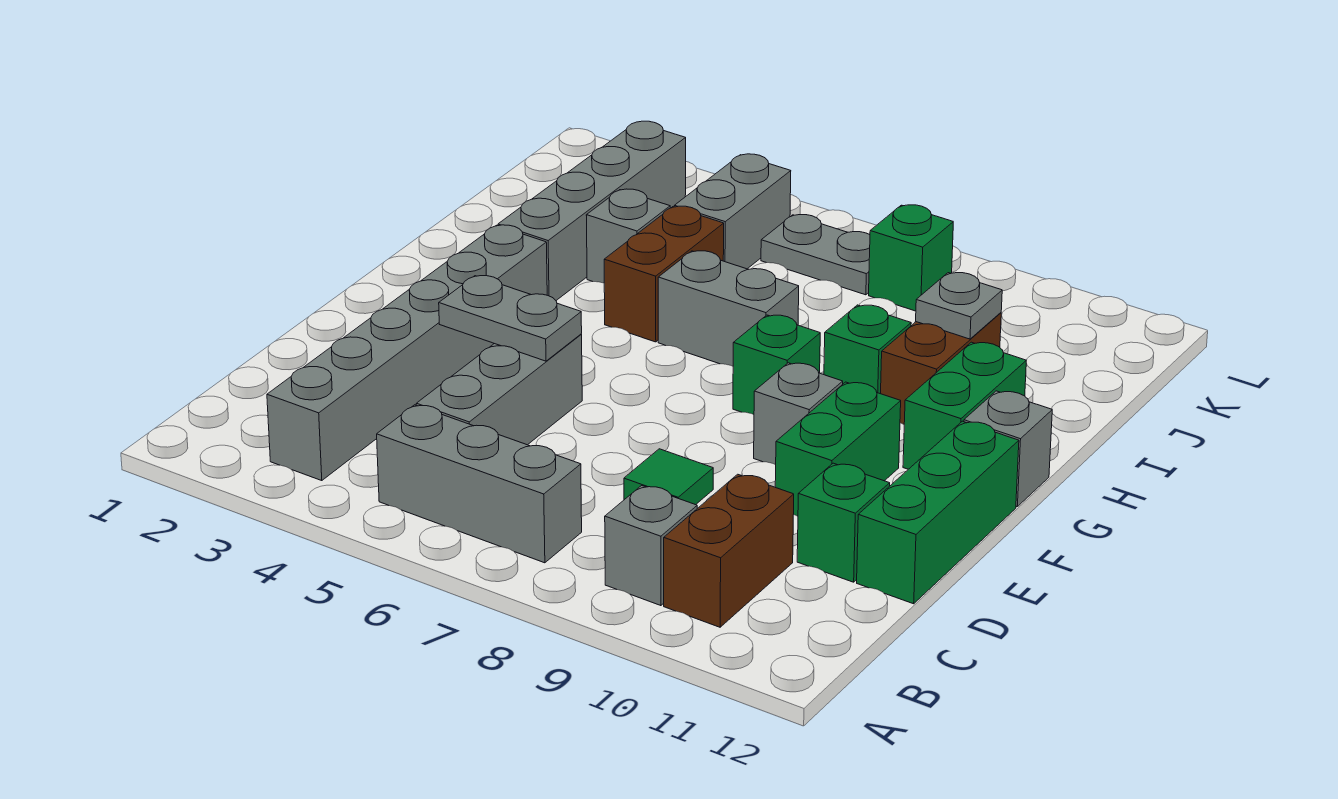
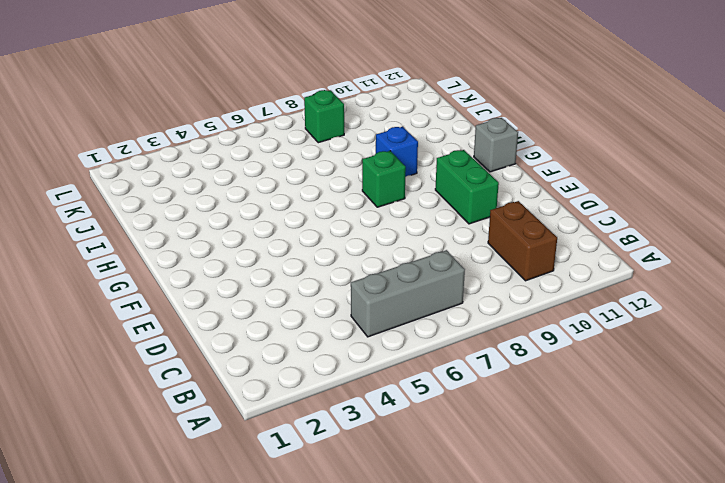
blue 1x1 brick [376,127,418,177] -> green 1x1 brick [824,305,911,394]
none -> grey 1x6 brick [267,225,547,481]
none -> grey 1x1 brick [605,486,697,606]
none -> grey 1x3 brick [416,334,582,445]

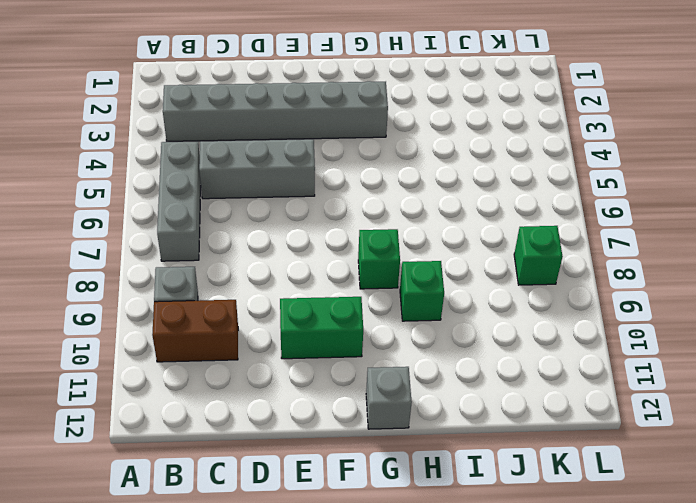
none -> green 1x1 tile [624,449,713,505]
none -> green 1x1 brick [797,463,890,582]
none -> green 1x3 brick [857,421,1019,604]

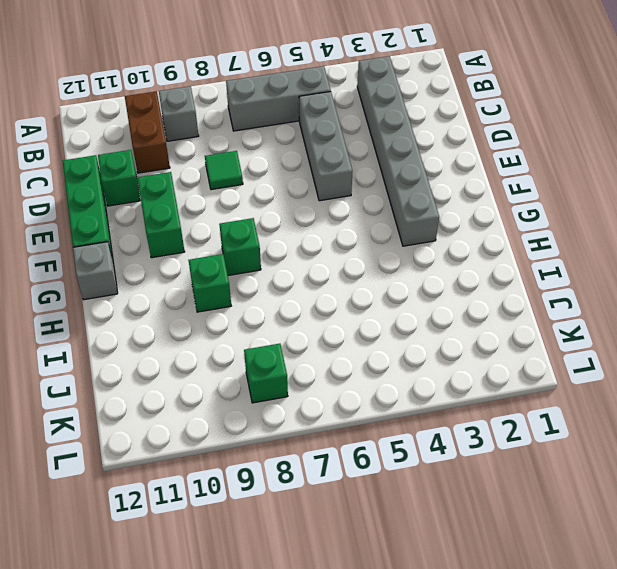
none -> grey 1x1 brick [754,363,843,465]
none -> green 1x2 brick [903,342,1026,469]
none -> grey 1x4 brick [498,121,686,300]

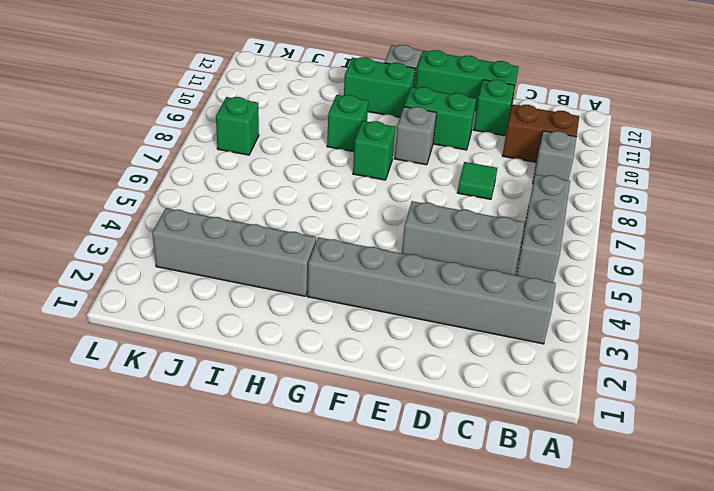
none -> brown 1x2 brick [604,206,724,342]
none -> grey 1x2 brick [658,251,799,366]
none -> brown 1x2 brick [881,313,1001,424]

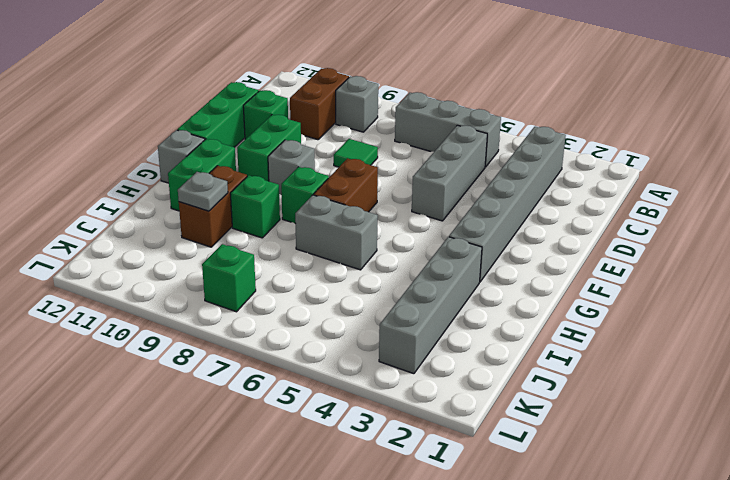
brown 1x2 brick [314,158,378,212] -> brown 1x2 brick moved to [604,206,724,342]
none -> grey 1x1 brick [586,189,670,283]
none -> grey 1x2 brick [674,154,791,269]
none -> grey 1x2 plate [761,215,870,295]

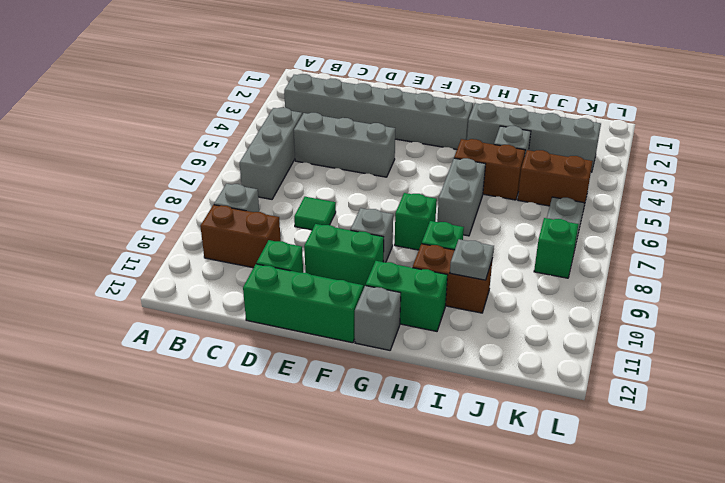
brown 1x2 brick [518,150,593,206] -> grey 1x2 brick [674,154,791,269]
none -> grey 1x2 plate [439,276,582,361]

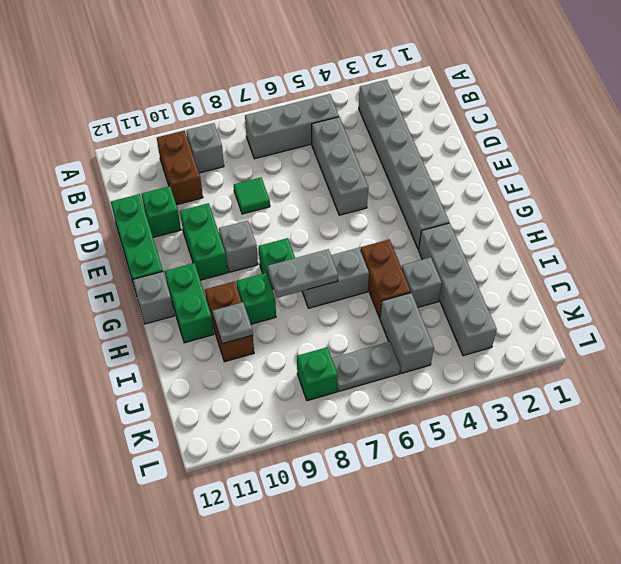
grey 1x2 plate [267,249,338,298] -> grey 1x2 plate moved to [439,276,582,361]

